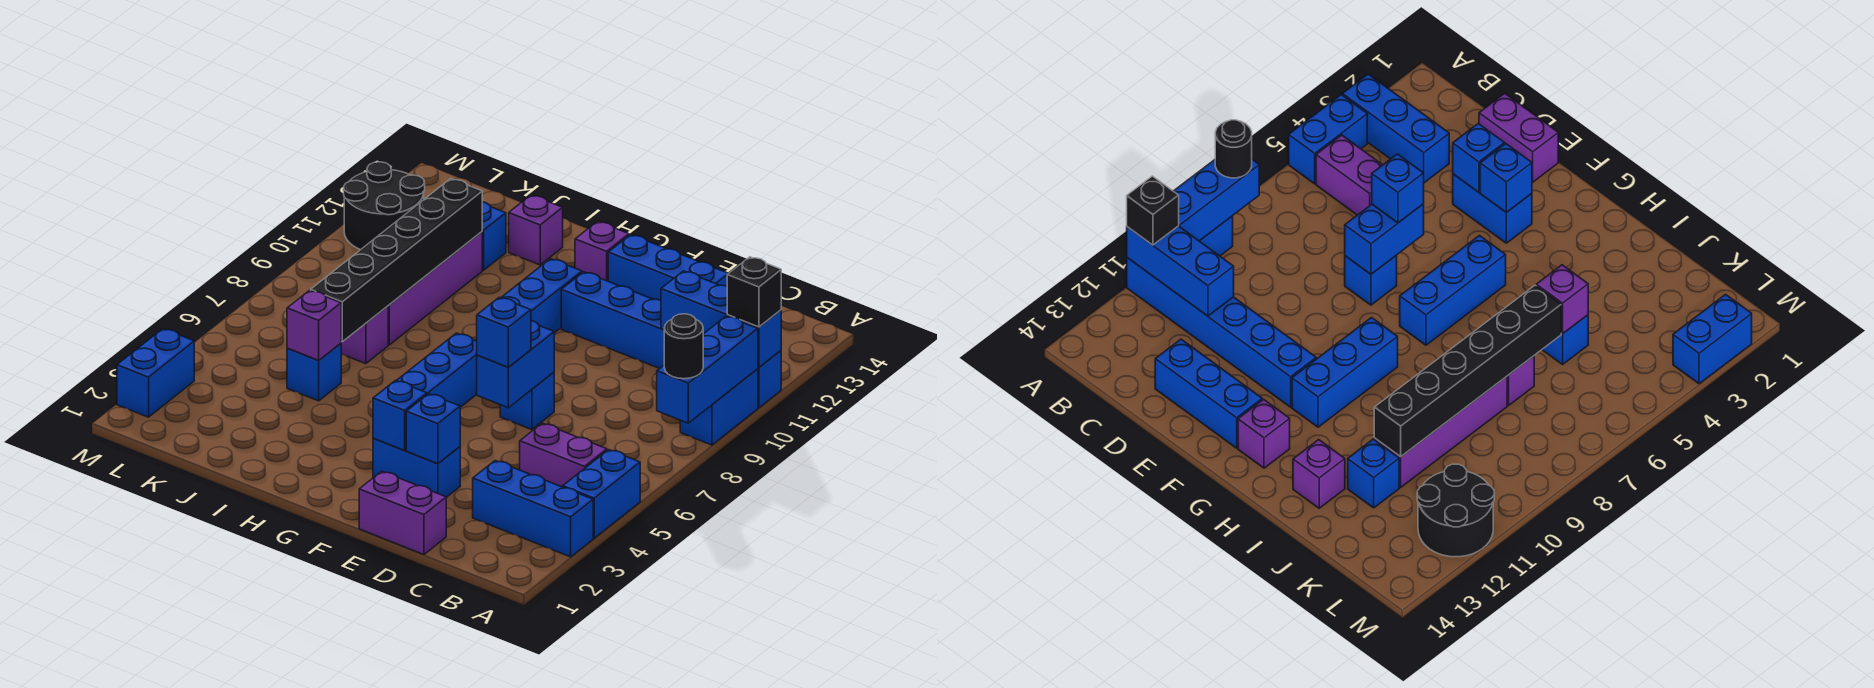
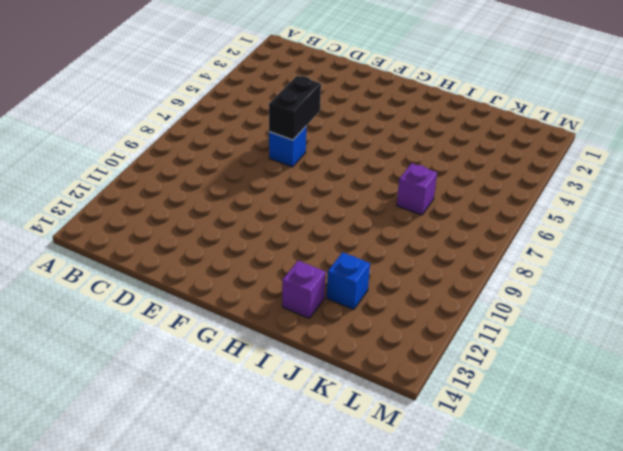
black 1x2 brick [269,75,321,140] -> blue 1x2 brick [477,321,554,408]
none -> blue 1x3 brick [473,460,593,557]
none -> blue 1x2 brick [563,450,640,538]
none -> blue 1x2 brick [680,369,758,445]

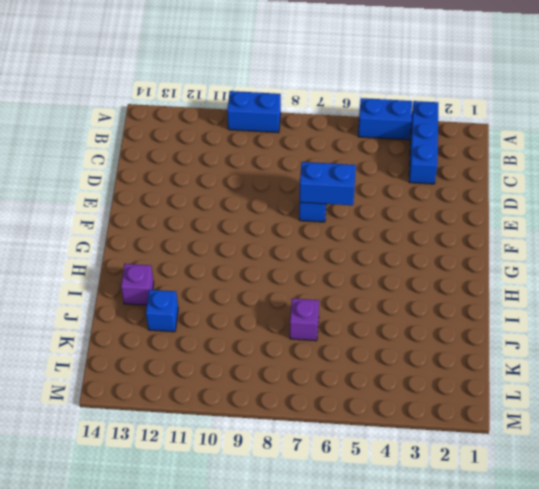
none -> blue 1x6 brick [561,272,781,408]
none -> purple 1x2 brick [520,423,607,487]
none -> purple 1x2 brick [359,471,446,555]

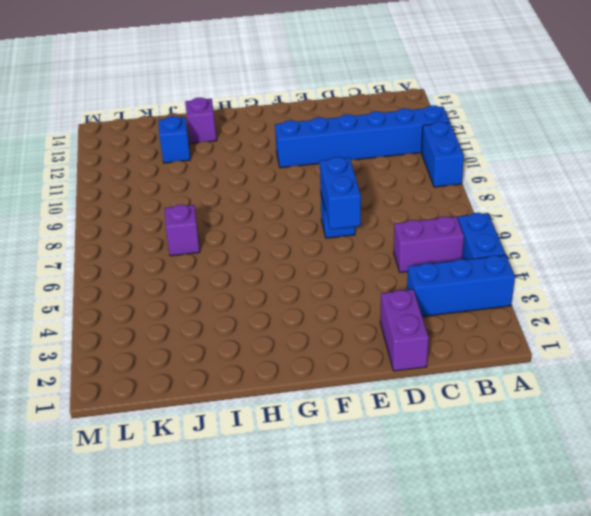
purple 1x2 brick [380,290,429,371] -> purple 1x2 brick turned to [359,471,446,555]
none -> blue 1x3 brick [608,235,729,300]
none -> blue 1x2 brick [373,438,460,497]
none -> blue 1x3 brick [396,333,477,407]

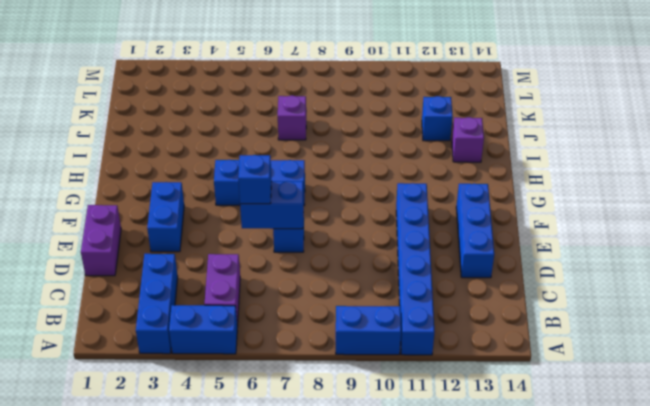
none -> blue 1x3 brick [501,259,582,333]
none -> purple 1x1 brick [575,221,629,281]
none -> blue 1x1 brick [287,343,341,401]

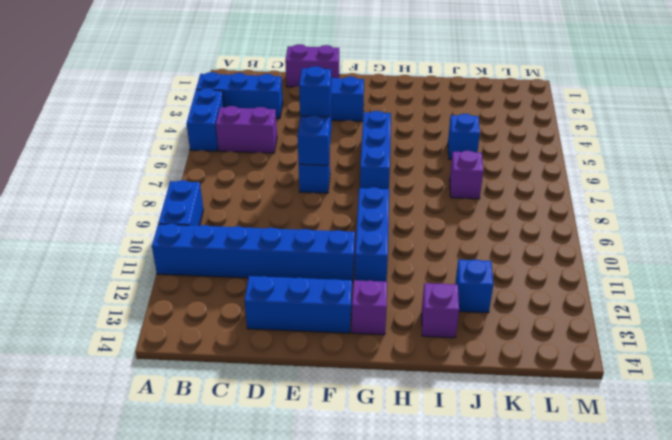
none -> purple 1x4 brick [388,232,482,345]
none -> black 2x2 round brick [344,162,425,250]
none -> blue 1x2 brick [117,329,194,417]

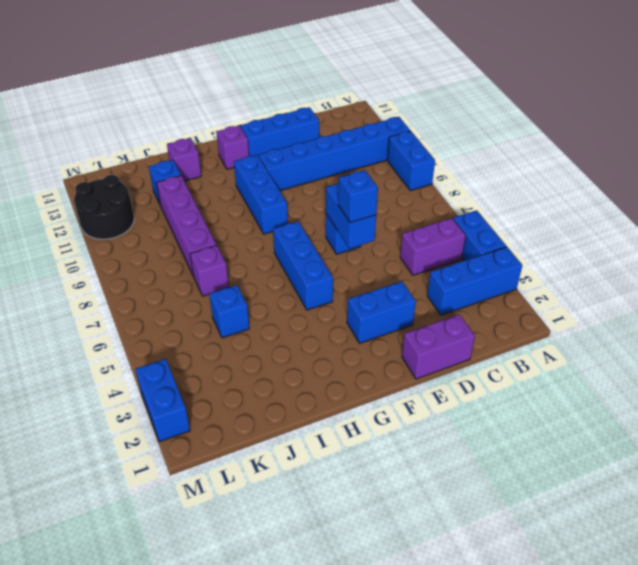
none -> blue 1x3 brick [657,316,758,423]
none -> blue 1x3 brick [661,271,781,367]
none -> blue 1x1 brick [406,394,460,464]

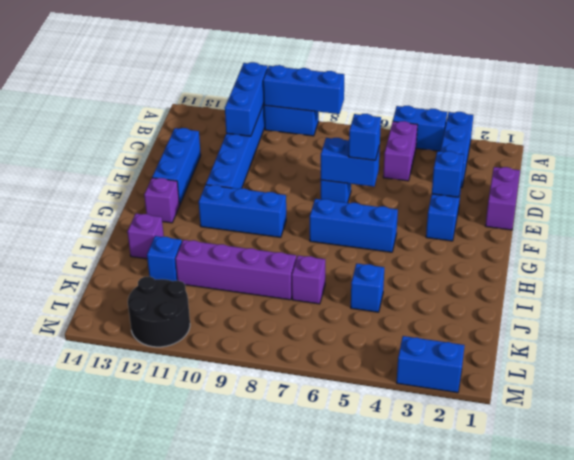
none -> blue 1x1 brick [373,380,427,450]
none -> purple 1x1 brick [287,290,341,360]
none -> black 1x6 brick [311,179,482,342]

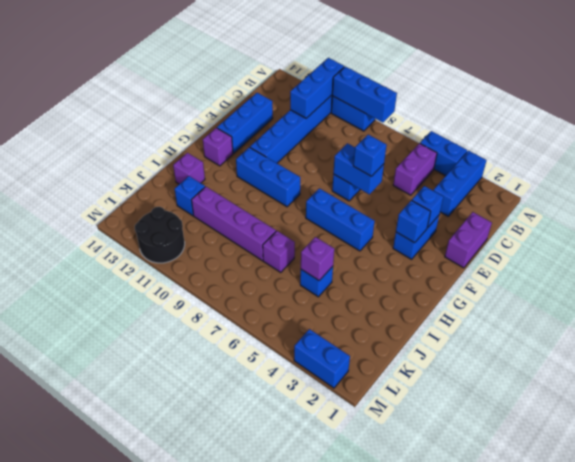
none -> black 1x6 brick [311,179,482,342]
none -> black 1x1 round brick [664,314,703,379]
none -> black 1x1 brick [727,257,781,327]

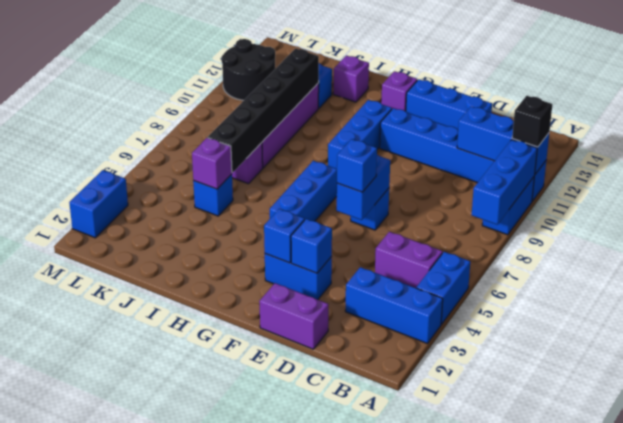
none -> black 1x1 round brick [664,314,703,379]

